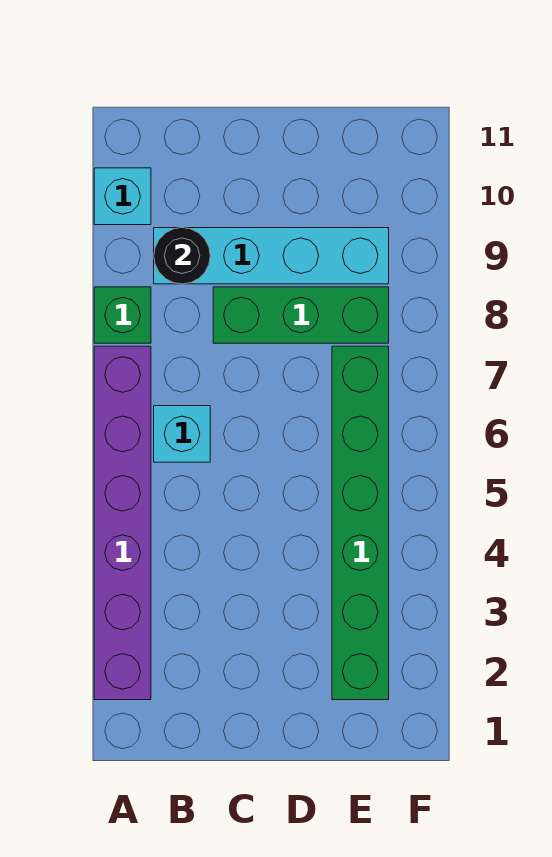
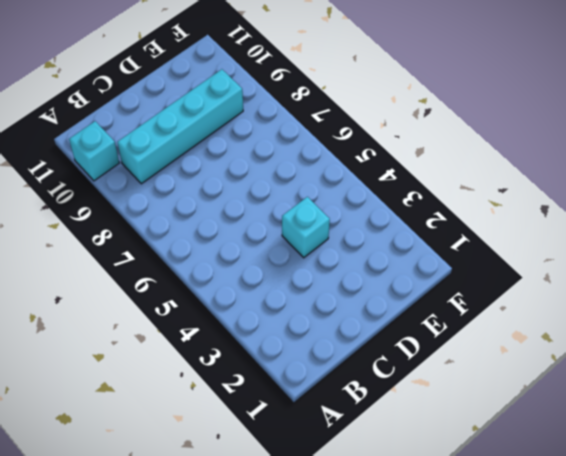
cyan 1x1 brick [282,197,330,258] -> cyan 1x1 brick moved to [154,406,210,462]
none -> purple 1x6 brick [94,346,151,700]
none -> green 1x1 brick [94,287,151,343]

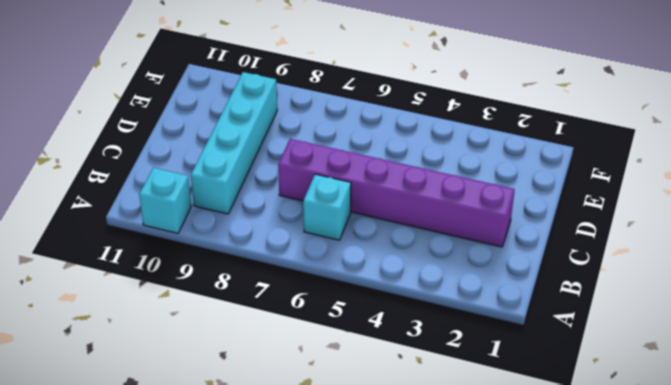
purple 1x6 brick [278,139,515,247] -> purple 1x6 brick moved to [94,346,151,700]
none -> green 1x1 brick [94,287,151,343]
none -> green 1x3 brick [213,287,389,343]

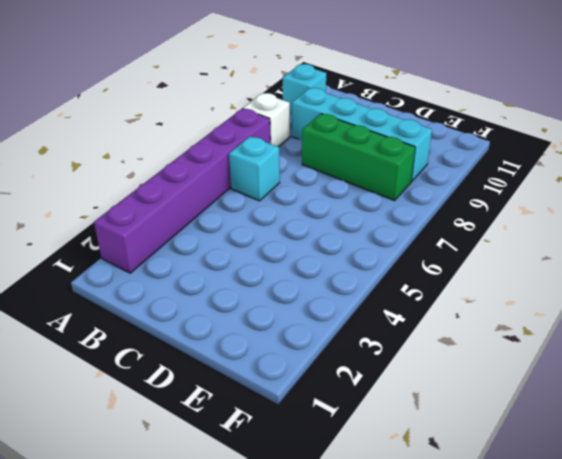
white 1x1 brick [243,93,290,147] -> green 1x1 brick [94,287,151,343]
none -> green 1x6 brick [332,346,389,700]
none -> black 1x1 round brick [154,228,210,284]

